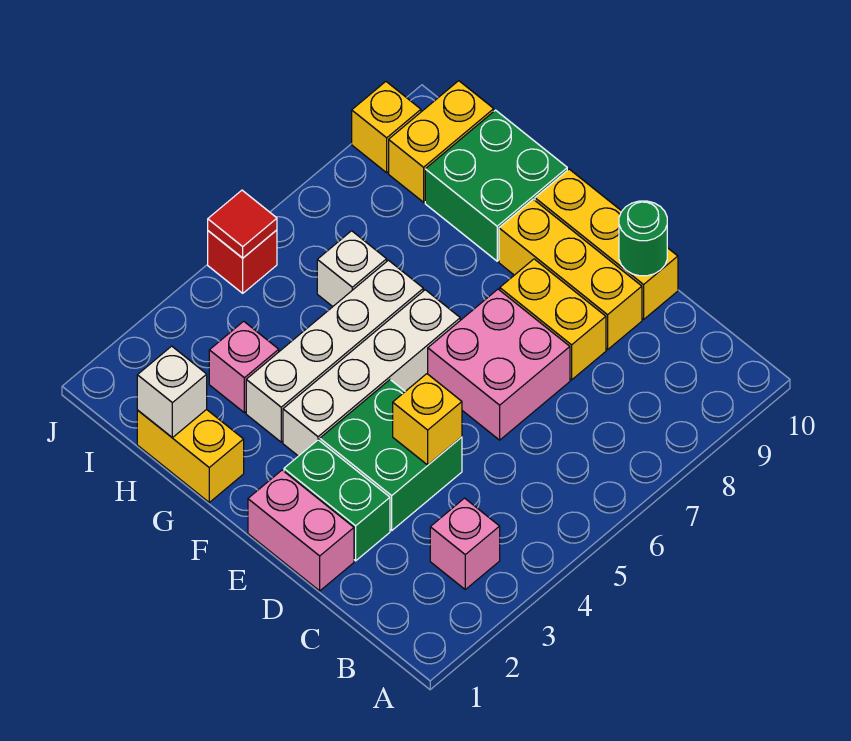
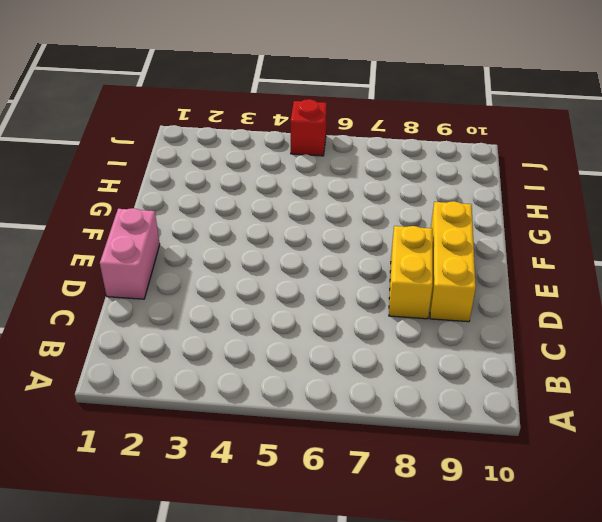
none -> pink 1x1 brick [430,498,500,589]
none -> green 1x2 brick [284,440,390,561]
none -> green 2x2 brick [320,380,462,530]

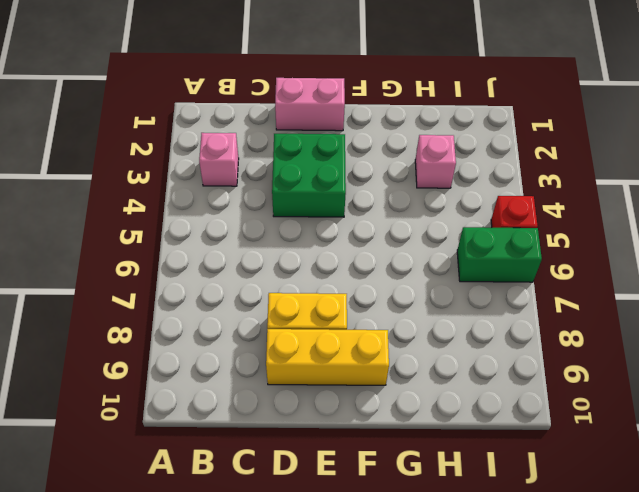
green 1x2 brick [457,227,542,282] -> green 1x2 brick moved to [284,440,390,561]
none -> pink 2x2 brick [428,289,570,440]
none -> yellow 1x3 brick [535,169,678,319]
none -> white 1x4 brick [283,290,460,456]

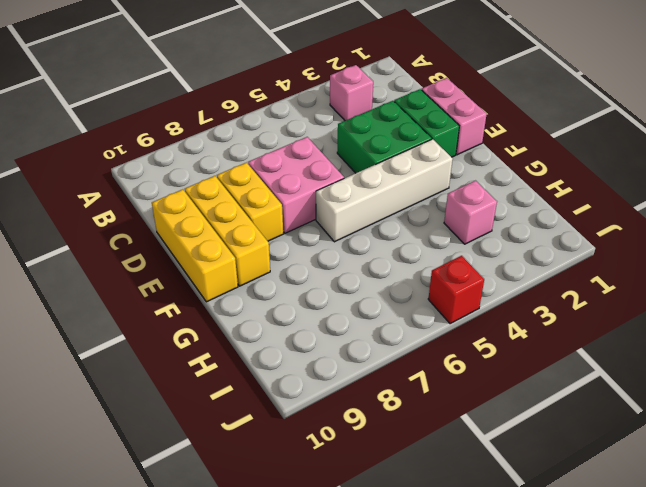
none -> yellow 1x2 brick [137,409,244,502]
none -> white 1x4 brick [246,260,423,442]
none -> green 2x2 brick [425,110,567,261]

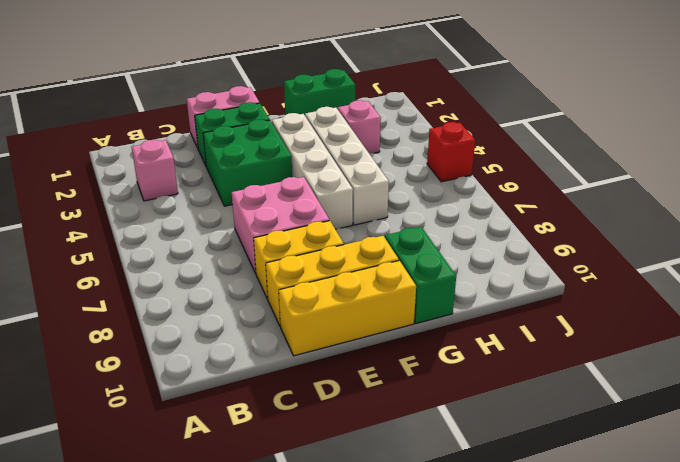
green 1x2 brick [284,69,355,115] -> yellow 1x2 brick [137,409,244,502]
green 1x2 brick [385,227,456,323] -> green 2x2 brick [425,110,567,261]
none -> white 1x1 brick [317,231,387,307]
none -> yellow 1x2 brick [389,81,494,202]
none -> yellow 1x1 brick [352,82,421,173]

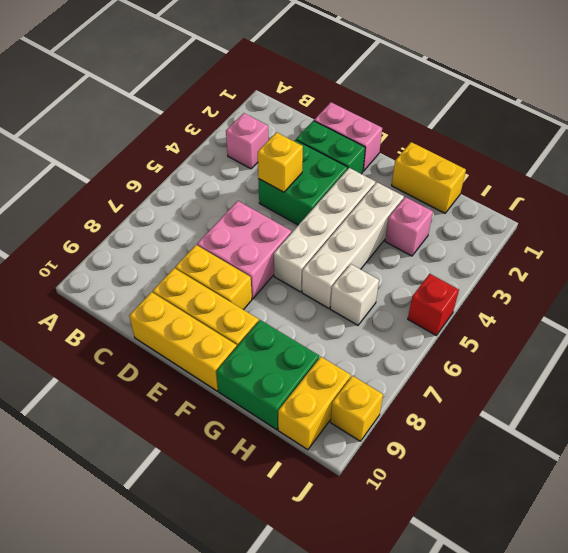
none -> green 1x1 round brick [619,201,667,276]
none -> white 1x1 brick [137,346,207,438]
none -> red 1x1 tile [208,190,277,258]

